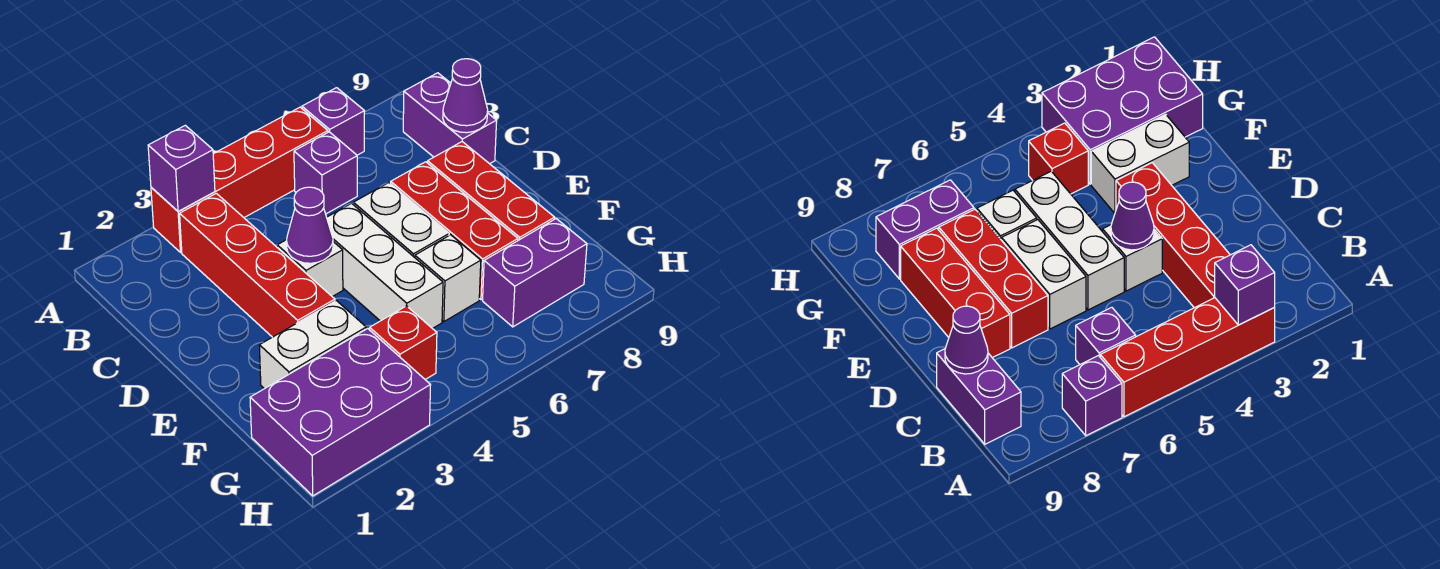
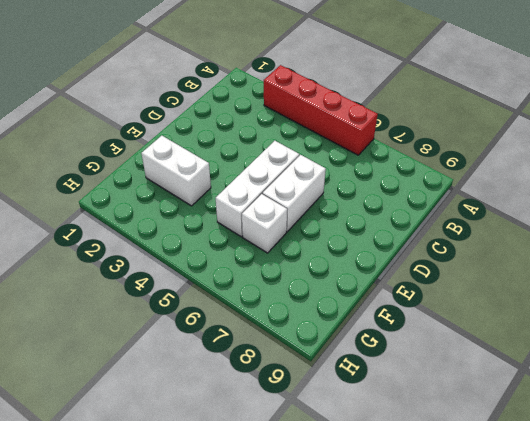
none -> purple 1x1 brick [302,88,364,155]
none -> red 1x4 brick [180,193,335,337]
none -> purple 1x1 brick [294,132,357,214]

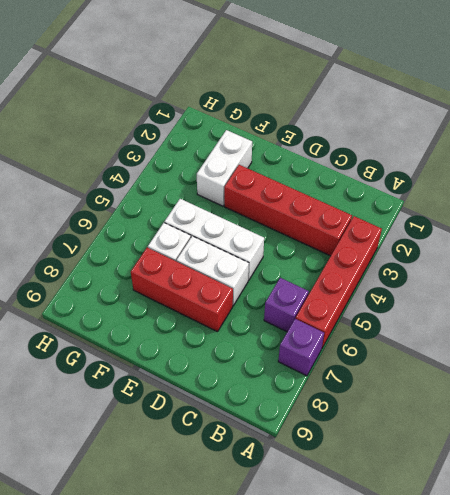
none -> purple 1x2 brick [403,73,497,164]
none -> white 1x1 brick [277,240,343,297]
none -> red 1x3 brick [428,142,555,240]

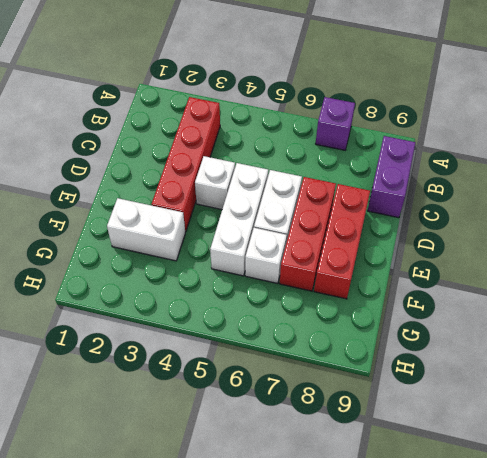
none -> red 1x4 brick [151,107,328,252]
none -> purple 1x1 brick [294,132,357,214]
none -> purple 2x3 brick [250,329,430,496]

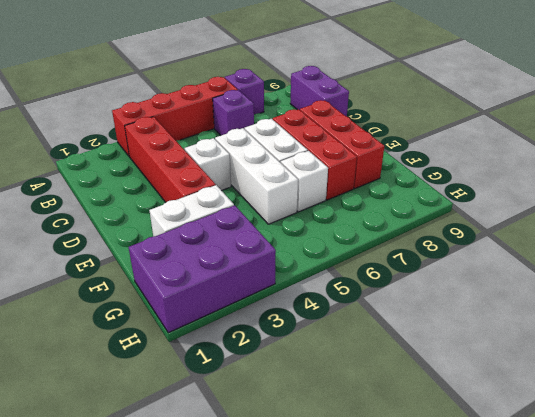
none -> red 1x1 brick [370,306,437,379]
none -> purple 1x2 brick [483,219,587,327]
none -> purple 1x1 brick [148,125,215,212]

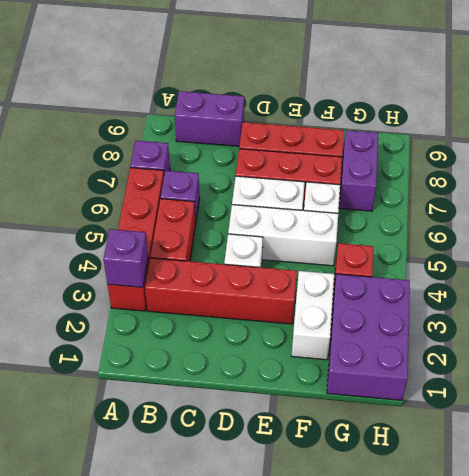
red 1x2 brick [150,199,195,261] -> none
none -> purple 1x1 cone [443,59,488,133]
none -> purple 1x1 cone [286,187,333,263]

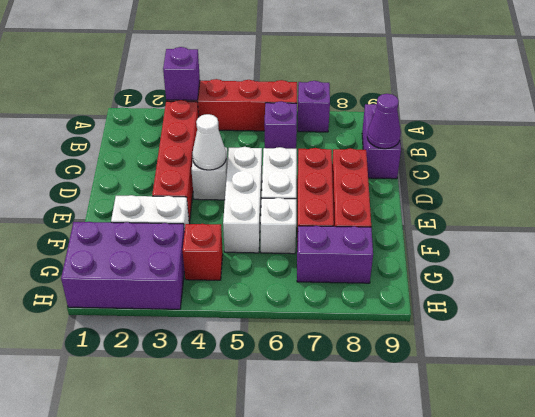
white 1x1 cone [192,114,226,170] -> purple 1x1 cone [286,187,333,263]

